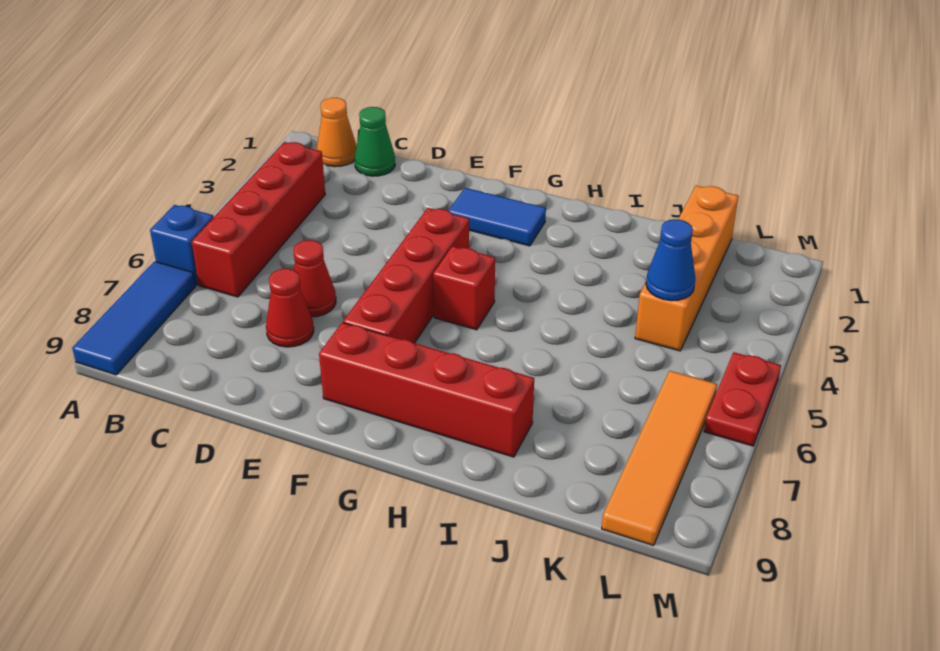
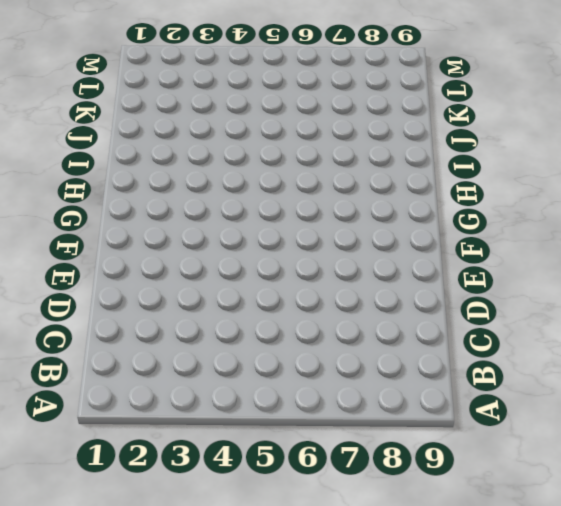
none -> blue 1x1 brick [150,205,214,285]
none -> blue 1x3 tile [72,261,196,375]
none -> orange 1x1 cone [317,98,357,167]

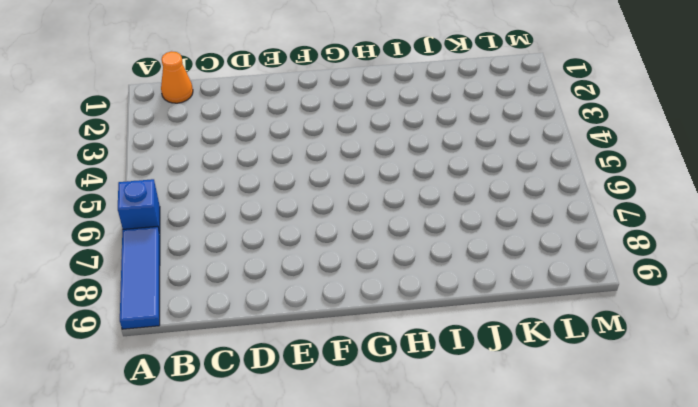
none -> red 1x4 brick [192,142,325,297]
none -> green 1x1 cone [355,107,395,176]
none -> red 1x1 cone [293,240,336,317]

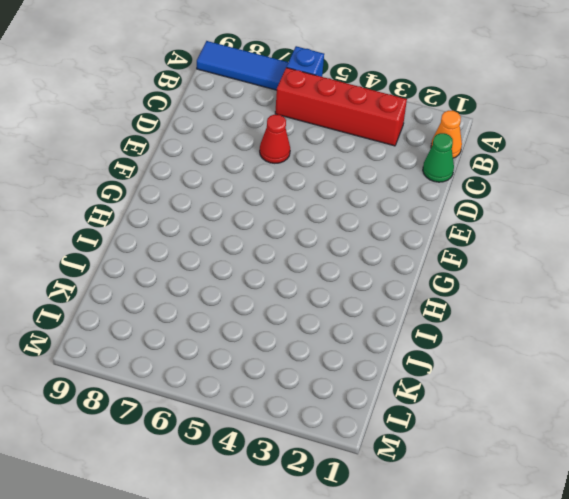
none -> red 1x1 cone [266,269,314,347]
none -> blue 1x2 tile [448,188,546,246]
none -> red 1x4 brick [343,208,469,343]

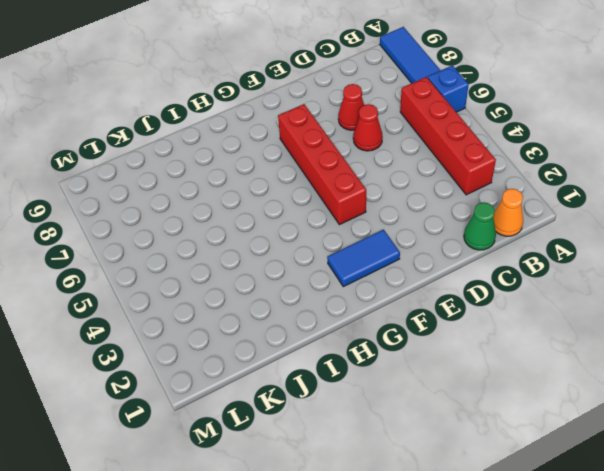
none -> red 1x4 brick [319,323,534,457]
none -> red 1x1 brick [433,246,495,330]
none -> orange 1x4 brick [635,186,738,351]

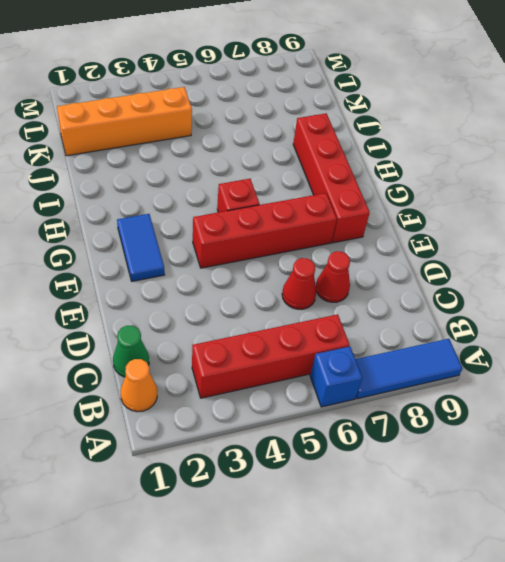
none -> orange 1x4 tile [602,371,717,546]
none -> red 1x2 plate [704,352,781,446]
none -> blue 1x1 cone [646,219,695,301]

